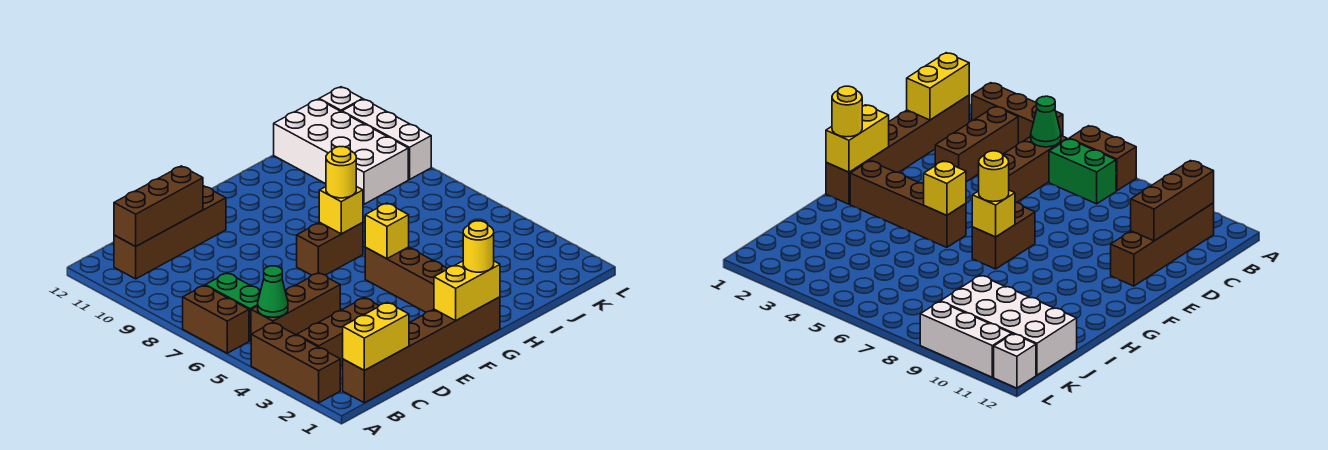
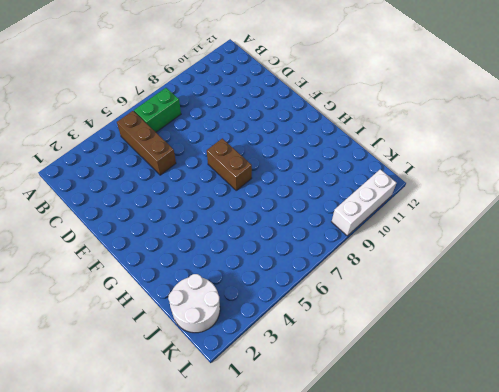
white 2x2 round brick [168,274,220,333] -> none
none -> brown 1x3 brick [251,323,340,403]
none -> brown 1x2 brick [183,285,249,353]
none -> brown 1x6 brick [343,297,500,403]

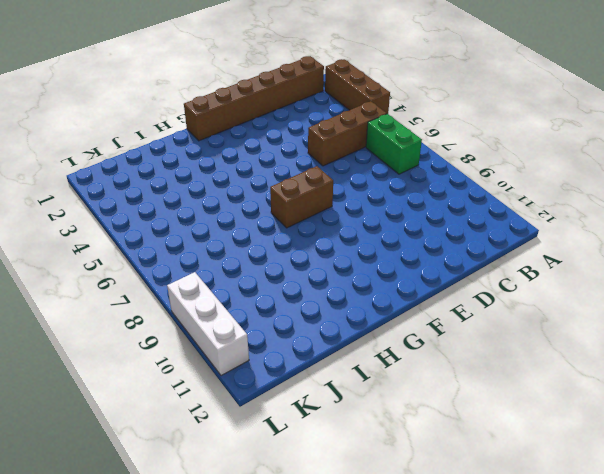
none -> brown 1x2 brick [183,285,249,353]
none -> brown 1x3 brick [297,298,379,366]
none -> brown 1x4 brick [114,186,226,279]

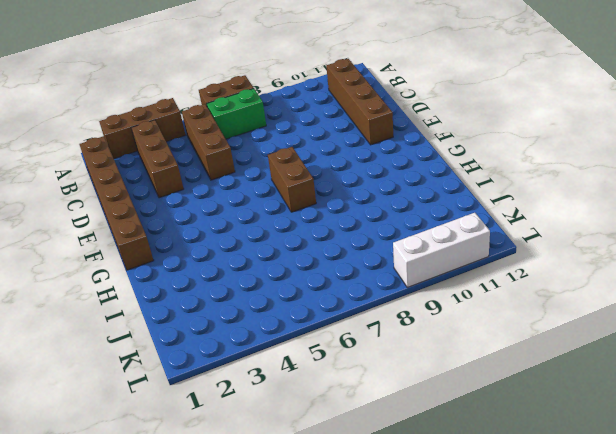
none -> brown 1x4 brick [365,247,447,312]
none -> white 2x4 brick [274,99,408,204]
none -> white 1x1 brick [319,87,363,112]

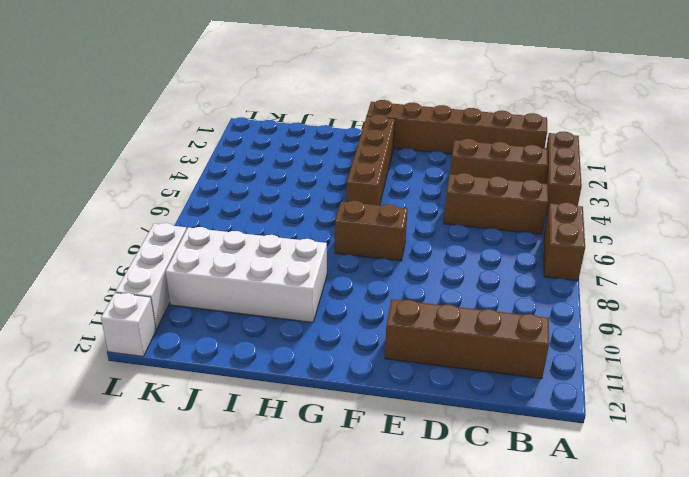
white 2x4 brick [166,227,327,322] -> white 2x4 brick turned to [274,99,408,204]
none -> green 1x2 brick [205,273,260,341]
none -> yellow 1x2 brick [343,302,409,370]
none -> green 1x1 cone [258,266,288,317]

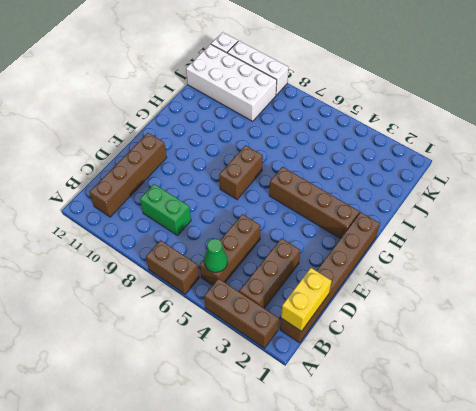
green 1x2 brick [140,184,191,236] -> green 1x2 brick moved to [205,273,260,341]
none -> brown 1x3 brick [114,166,203,246]
none -> yellow 1x2 brick [434,261,500,321]
none -> yellow 1x1 brick [365,203,409,259]

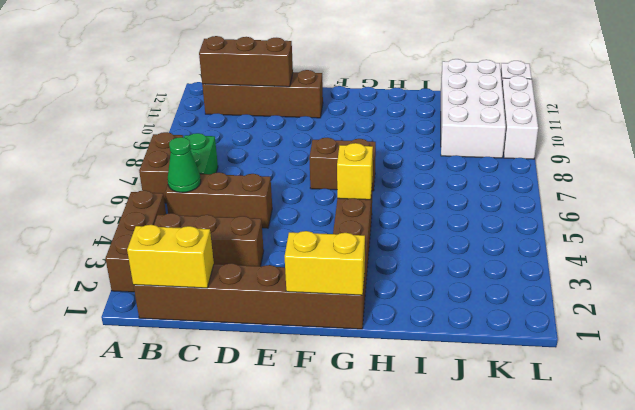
none -> yellow 1x1 brick [319,186,363,234]
none -> yellow 1x1 round brick [463,221,494,272]
none -> yellow 1x1 round brick [326,147,356,198]

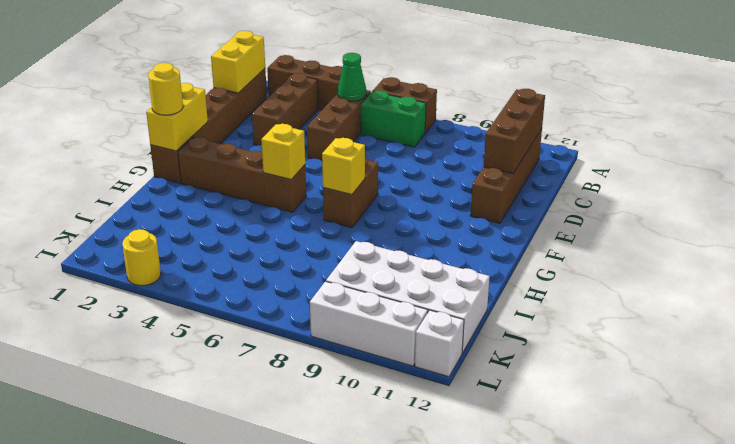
yellow 1x1 round brick [122,229,161,286] -> yellow 1x1 round brick moved to [326,147,356,198]

